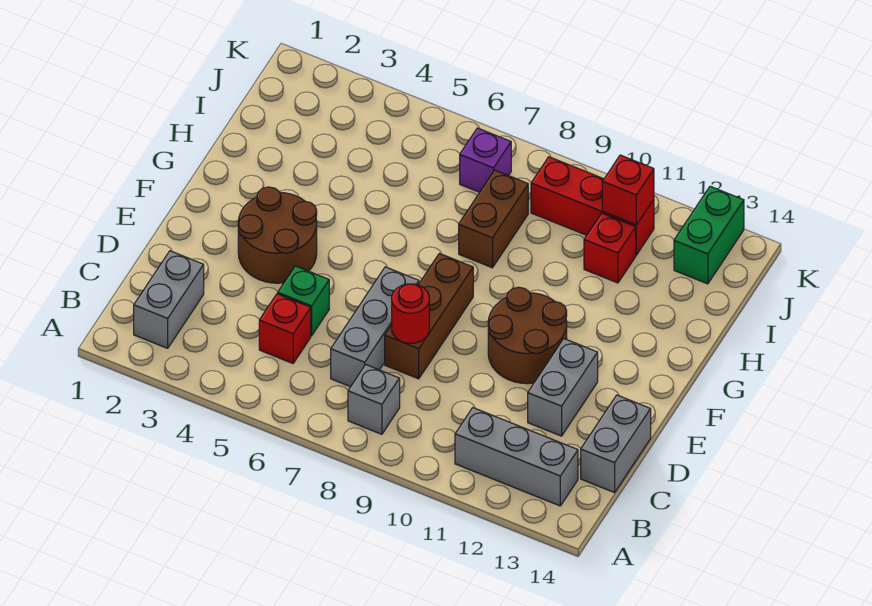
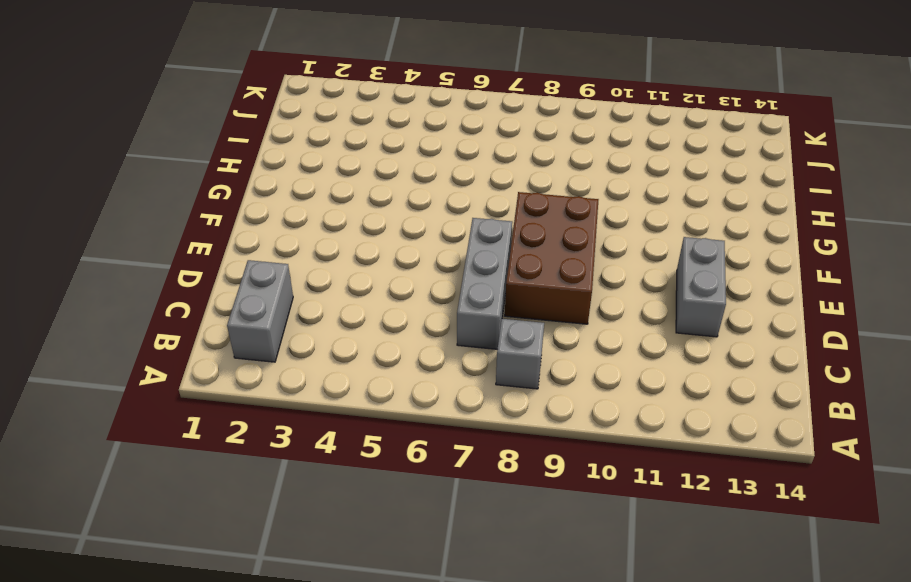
brown 2x3 brick [505,192,599,324] -> brown 1x3 brick [385,253,473,379]
none -> grey 1x3 brick [455,408,578,506]
none -> red 1x1 brick [259,294,311,363]
none -> grey 1x2 brick [581,395,651,493]

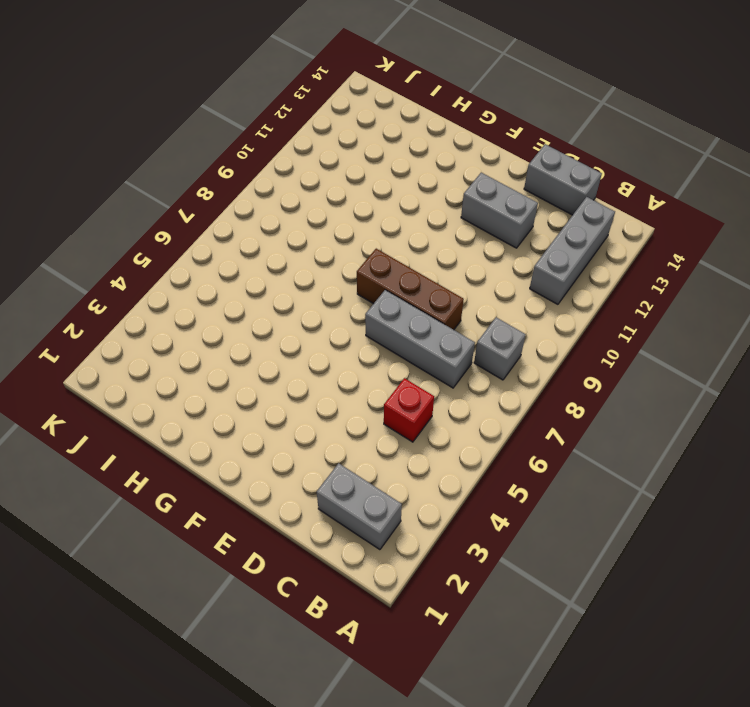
none -> green 1x1 brick [278,266,329,336]
none -> brown 2x2 round brick [238,187,317,283]
none -> brown 2x2 round brick [488,287,567,384]

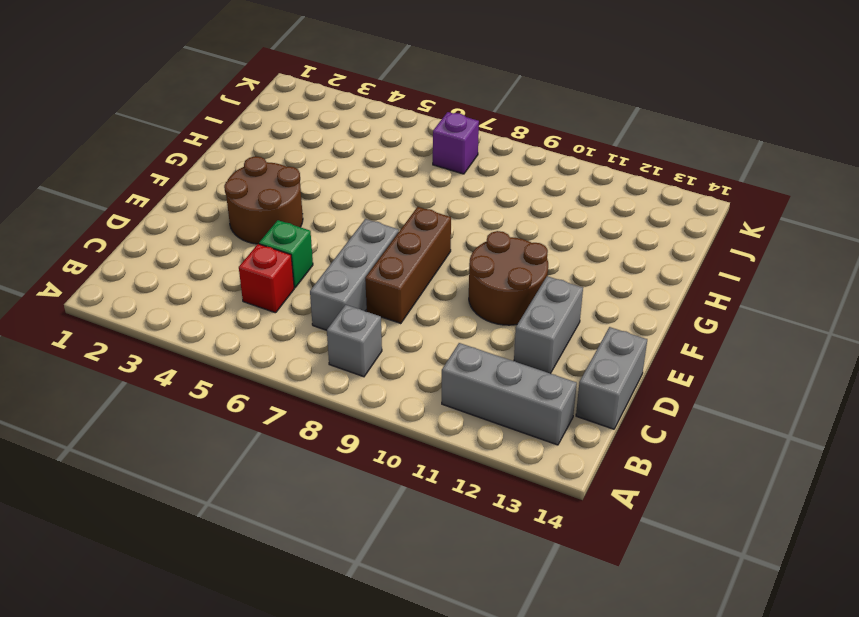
none -> grey 1x2 brick [134,251,204,348]
none -> brown 1x2 brick [459,170,528,268]
none -> red 1x1 brick [584,213,636,283]

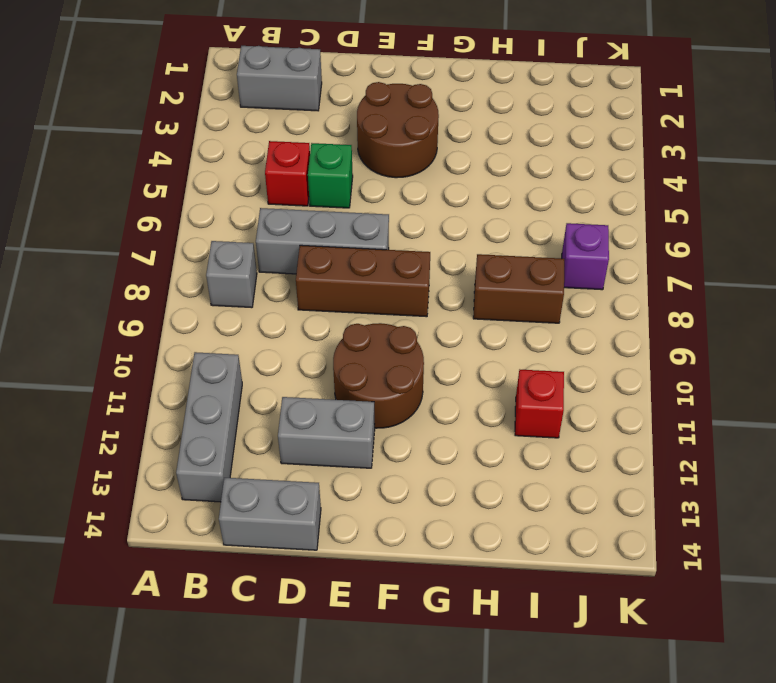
none -> red 1x3 brick [531,157,654,255]
none -> green 1x2 brick [674,186,744,284]
none -> red 1x1 round brick [392,284,429,343]

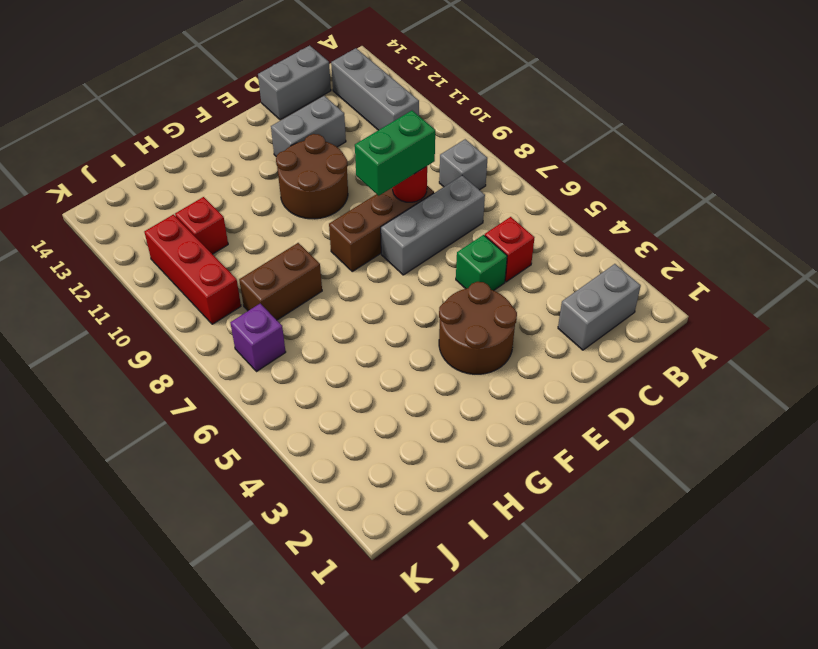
green 1x2 brick [355,111,435,196] -> green 1x2 brick moved to [674,186,744,284]
none -> red 1x1 brick [602,155,654,225]

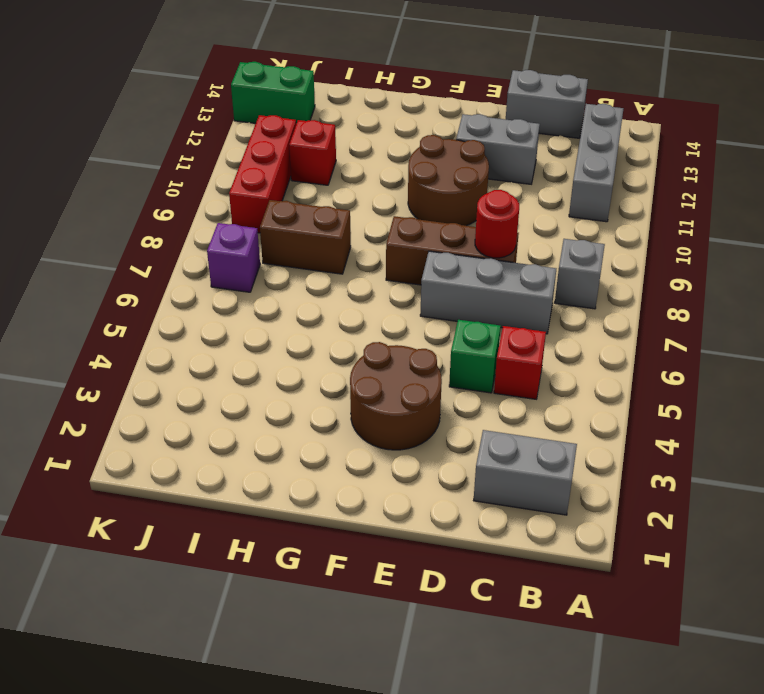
none -> red 1x1 brick [602,155,654,225]

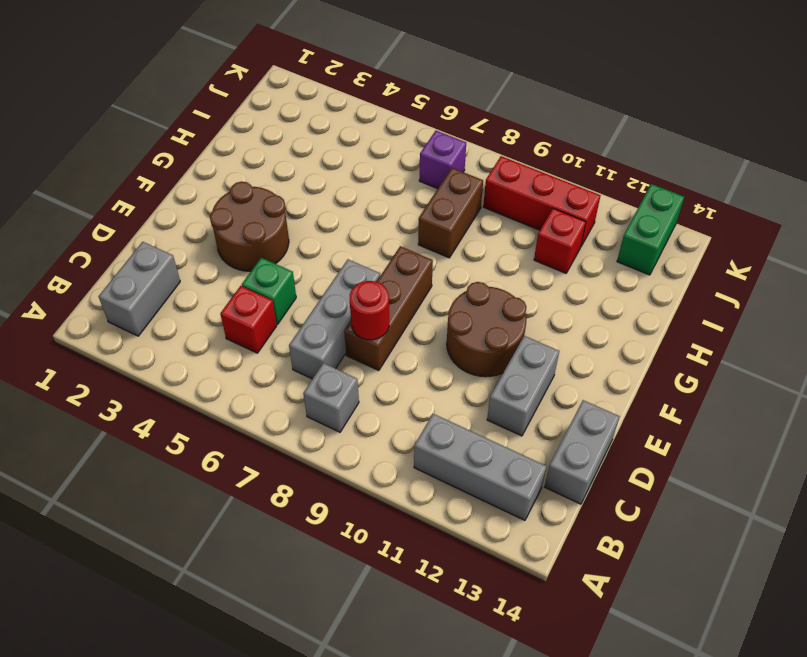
none -> red 1x1 brick [602,155,654,225]

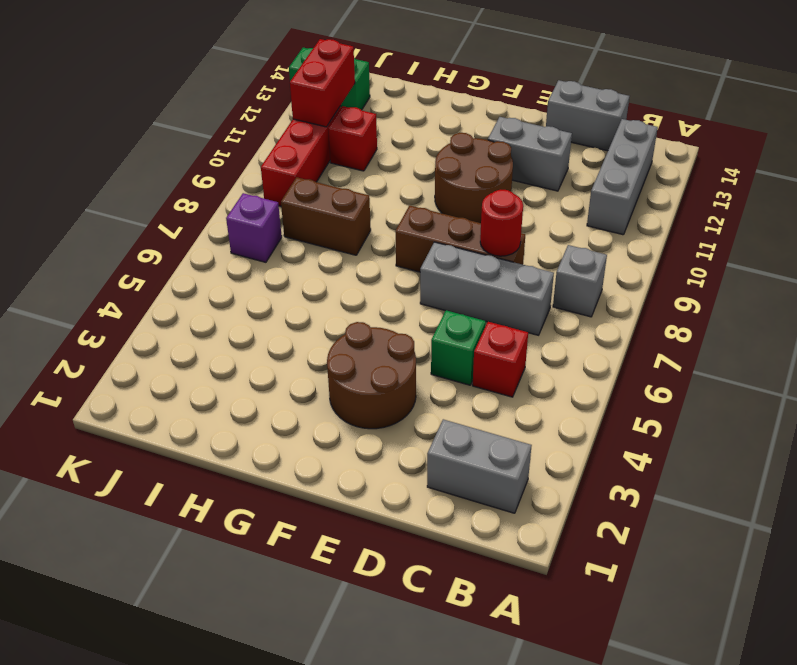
red 1x2 brick [290,39,355,127] -> red 1x1 brick [602,155,654,225]

